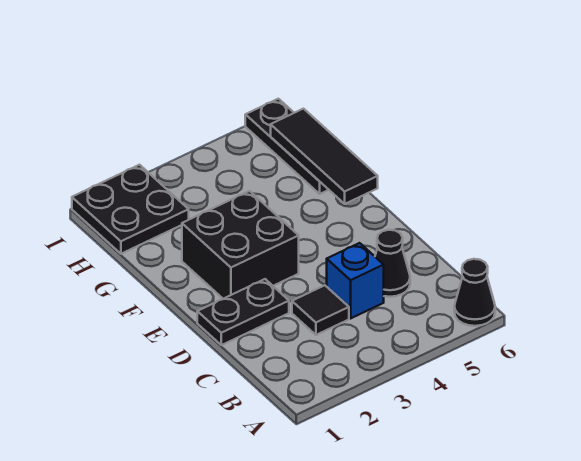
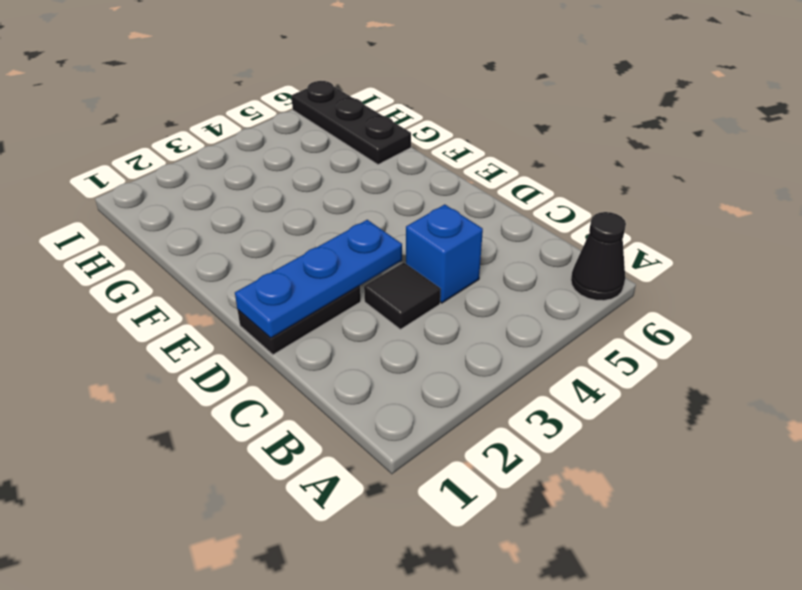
blue 1x3 plate [235,220,402,338] -> none
none -> black 1x1 cone [375,230,410,297]
none -> black 2x2 brick [182,191,299,299]

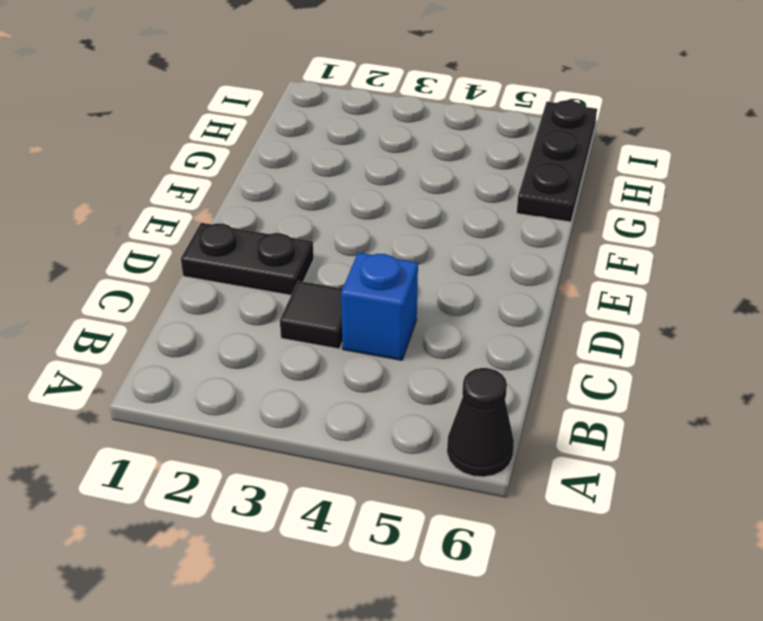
none -> black 1x1 cone [375,230,410,297]
none -> black 2x2 brick [182,191,299,299]

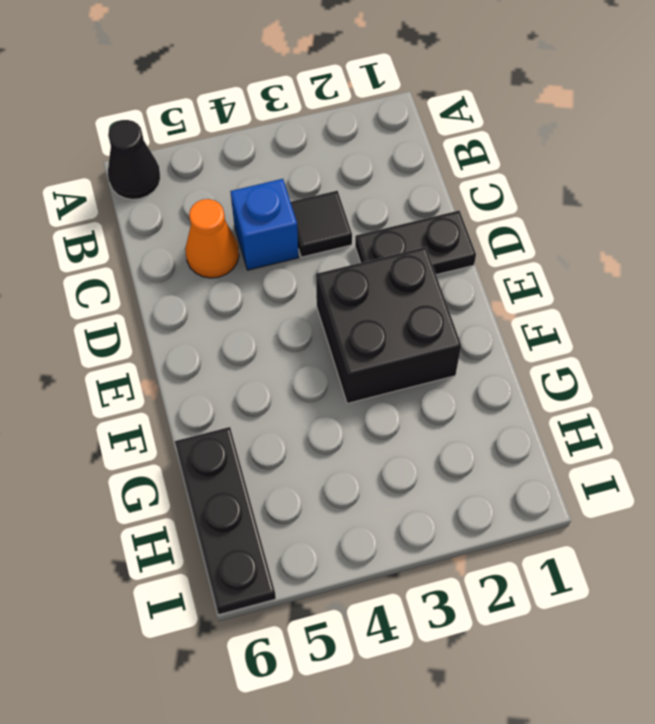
orange 1x1 cone [185,199,239,278] -> black 1x1 cone [375,230,410,297]
none -> black 2x2 plate [72,165,189,254]
none -> black 1x3 tile [271,109,378,204]

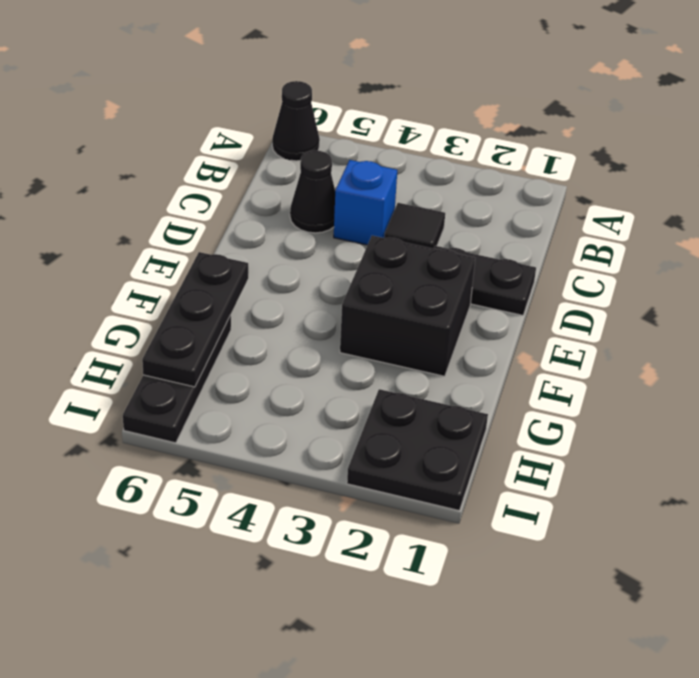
black 1x3 plate [142,252,248,387] -> black 1x3 tile [271,109,378,204]

